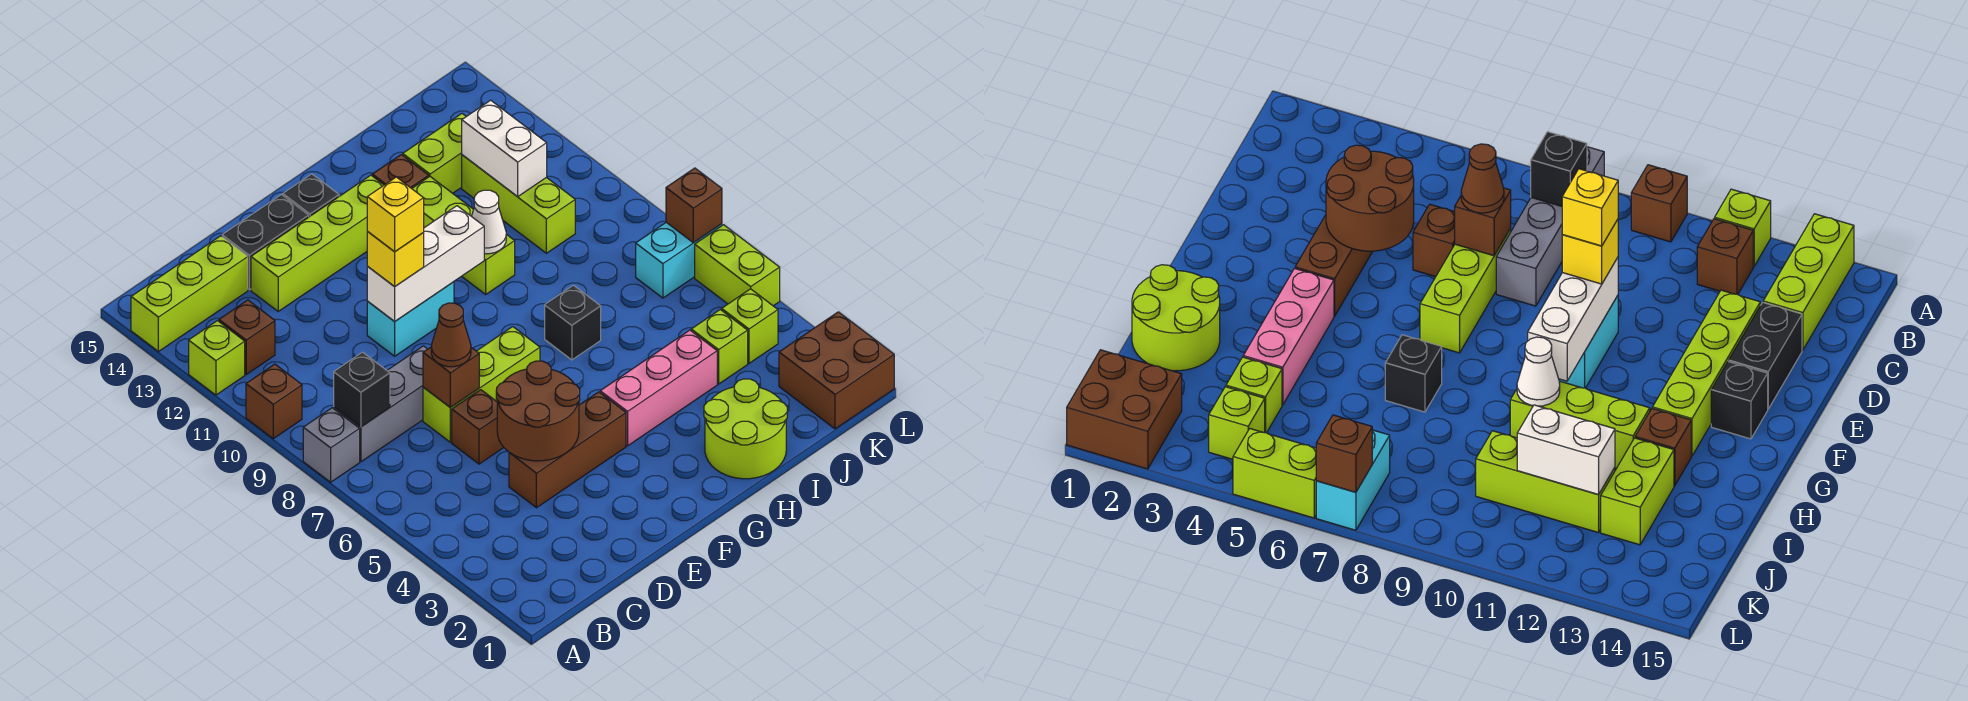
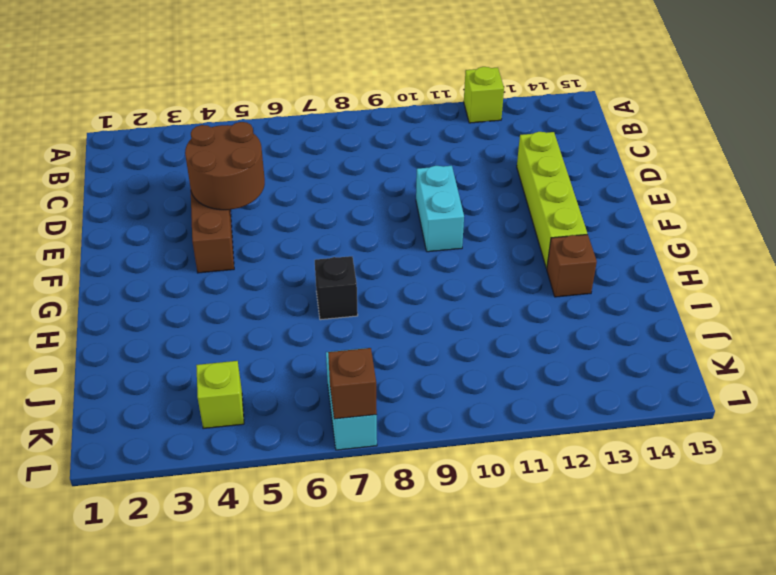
none -> grey 1x1 brick [303,408,360,482]
none -> brown 1x1 brick [246,364,302,439]
none -> lime 1x3 brick [131,236,248,352]
none -> grey 1x3 brick [334,346,427,462]

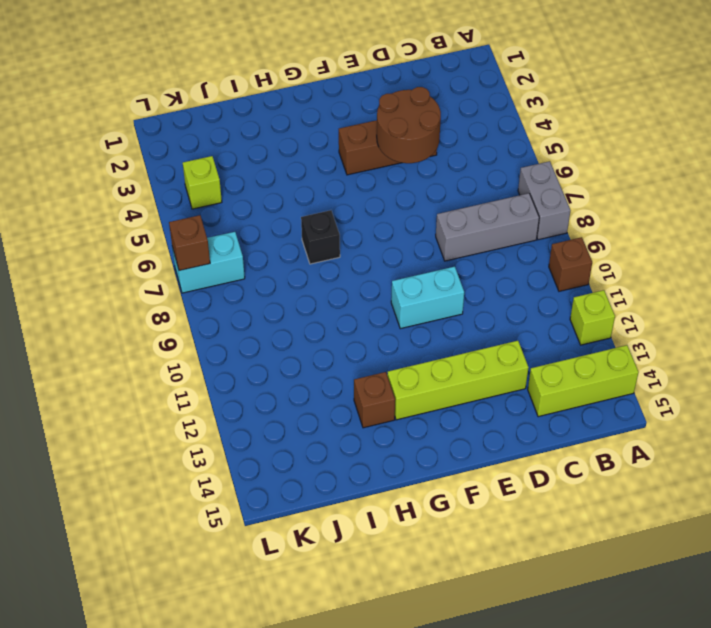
grey 1x2 brick [518,161,570,240] -> grey 1x1 brick [303,408,360,482]
none -> brown 1x1 brick [219,300,275,374]
none -> brown 1x1 brick [452,390,504,464]
none -> lime 1x3 brick [423,327,540,442]
none -> black 1x2 brick [222,195,309,290]

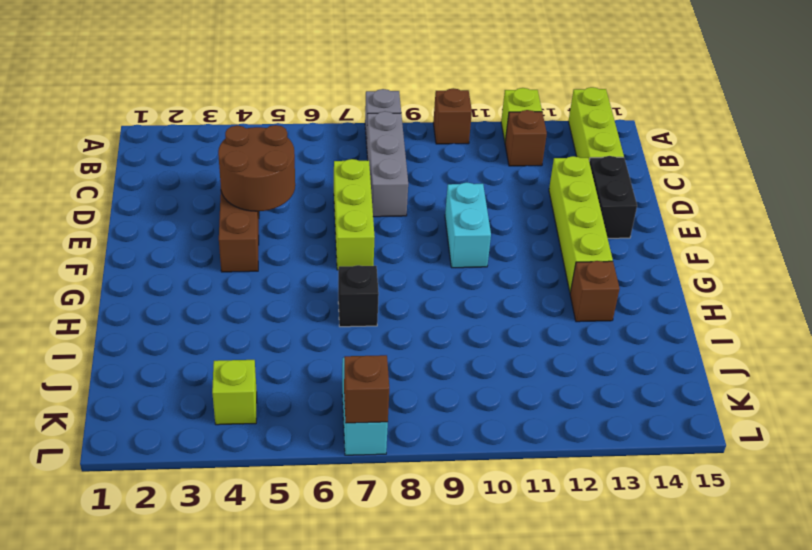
none -> brown 1x1 brick [452,390,504,464]
none -> black 1x1 brick [283,174,339,217]
none -> pink 1x3 brick [600,330,717,446]
none -> lime 2x2 round brick [704,379,787,479]

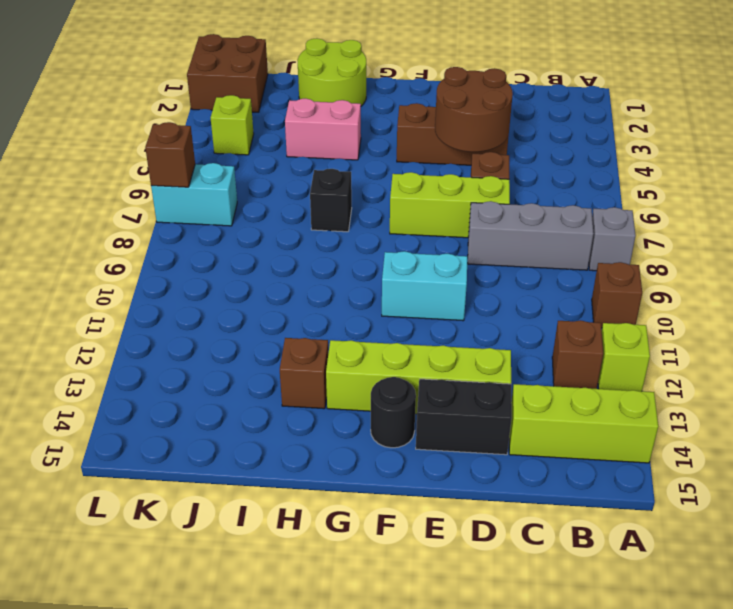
black 1x1 round brick [371,377,416,448] -> black 1x1 brick [283,174,339,217]
pink 1x2 brick [285,98,361,160] -> pink 1x3 brick [600,330,717,446]
none -> lime 1x3 brick [412,177,515,294]
none -> lime 1x2 brick [403,114,466,193]
none -> lime 1x1 brick [691,310,748,384]
none -> lime 1x3 brick [462,155,575,253]

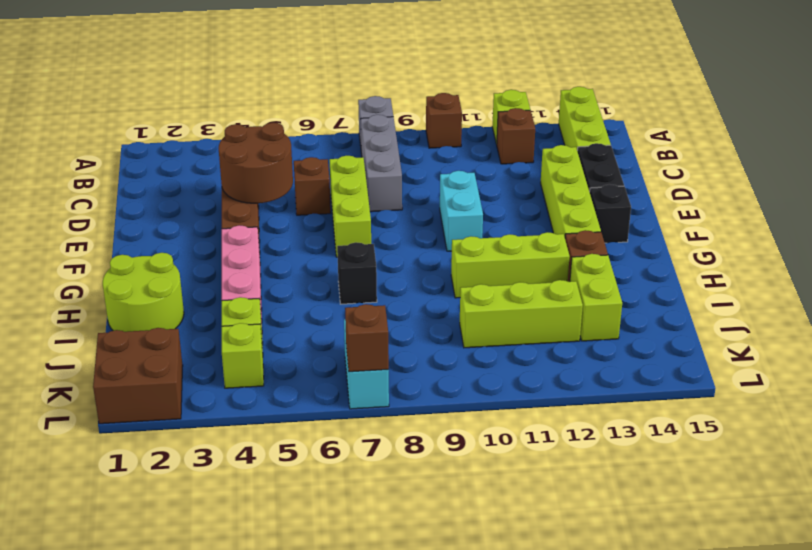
none -> lime 1x2 brick [695,225,780,306]
none -> black 1x1 brick [334,352,390,427]
none -> brown 1x1 brick [423,347,479,408]
none -> white 1x3 brick [367,206,484,322]

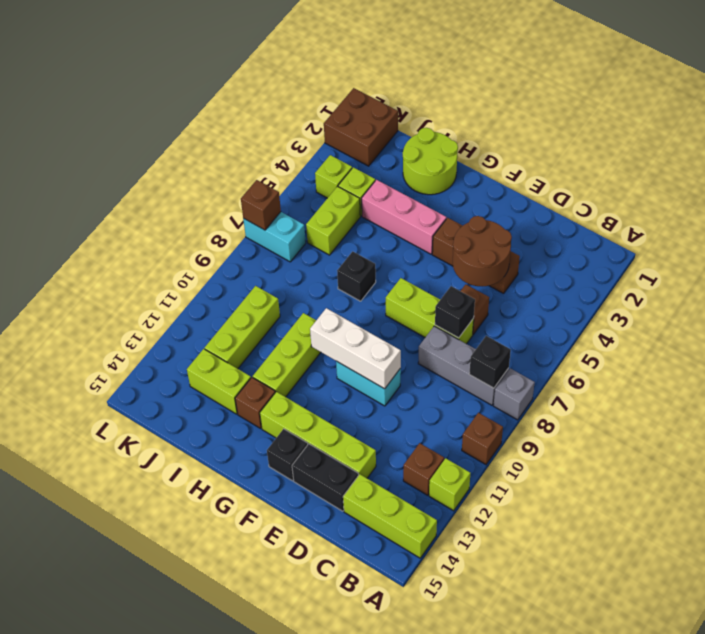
black 1x1 brick [435,286,475,338] -> brown 1x1 brick [423,347,479,408]
lime 1x2 brick [306,186,360,255] -> lime 1x2 brick moved to [695,225,780,306]
none -> white 1x1 cone [472,190,506,254]
none -> white 1x2 brick [462,100,547,197]
none -> brown 1x1 cone [431,303,471,367]
none -> yellow 1x1 brick [367,232,424,287]

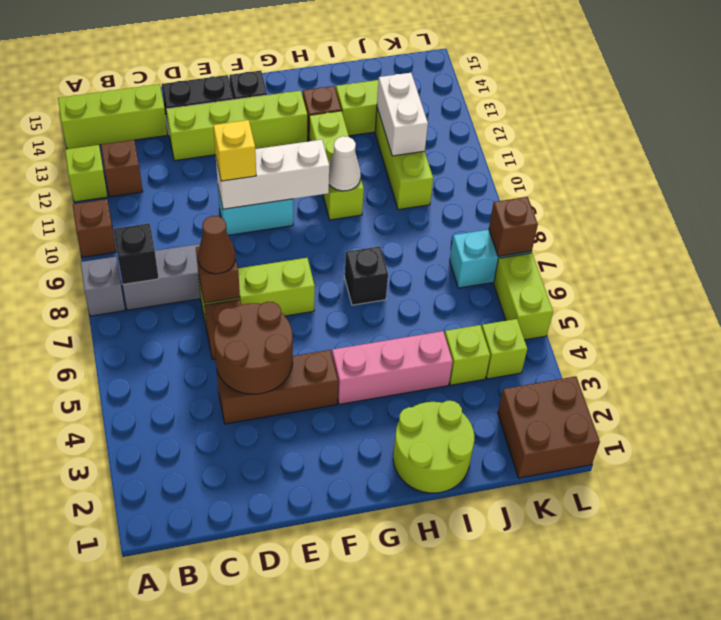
none -> yellow 1x1 brick [367,177,424,252]

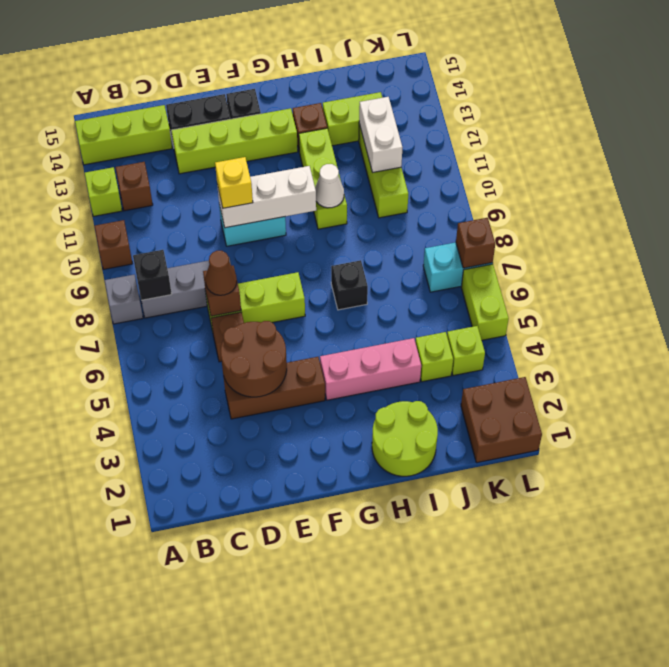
none -> yellow 1x1 brick [367,177,424,252]

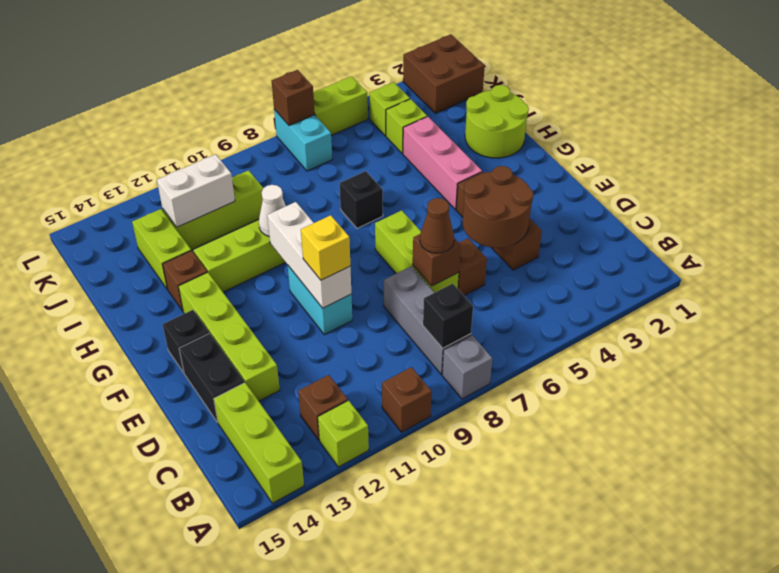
none -> yellow 1x1 brick [367,177,424,252]

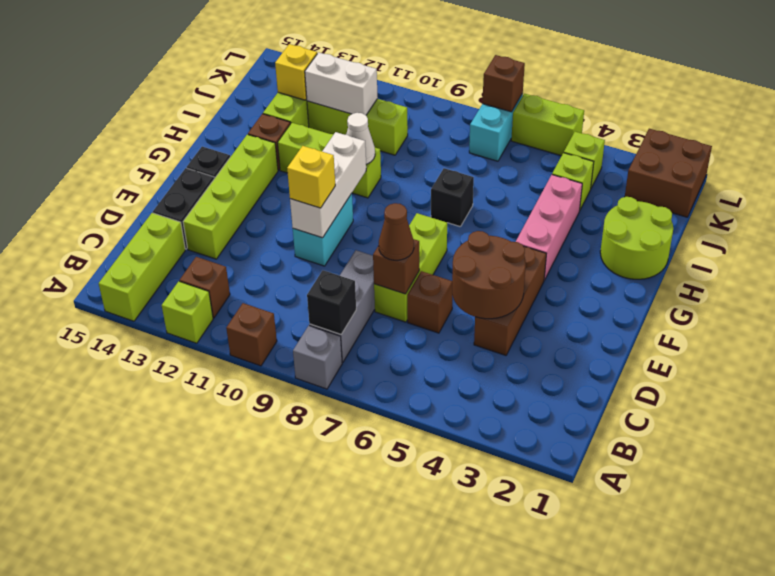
yellow 1x1 brick [275,44,317,100] -> yellow 1x1 brick moved to [367,177,424,252]

